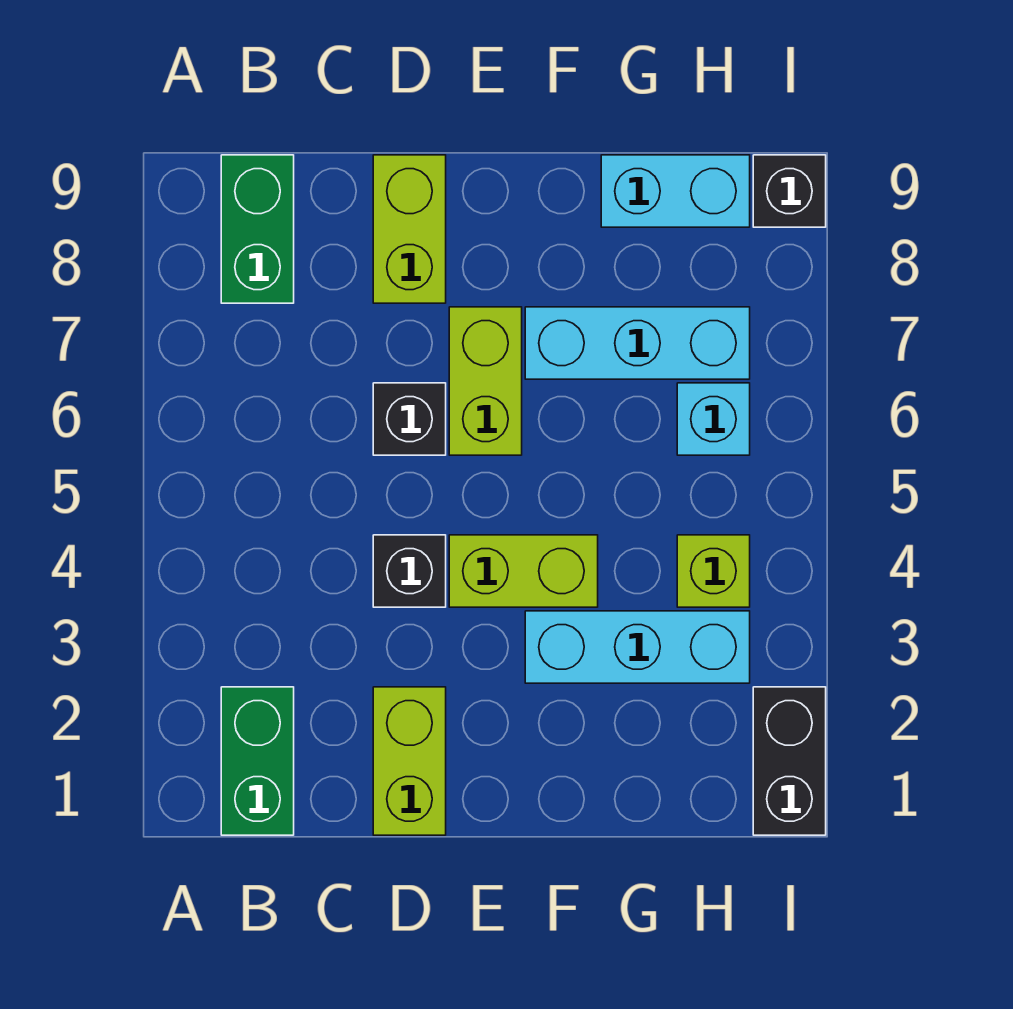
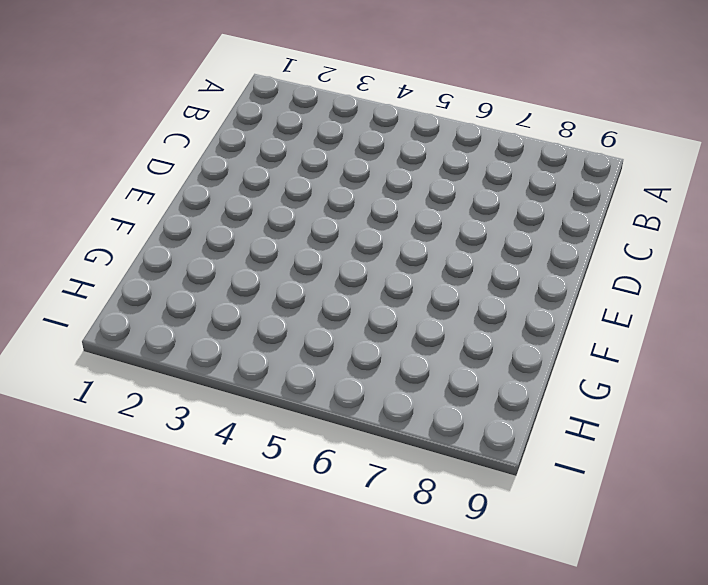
none -> green 1x2 brick [221,687,294,835]
none -> green 1x2 brick [221,155,294,303]
none -> lime 1x2 brick [373,687,446,835]

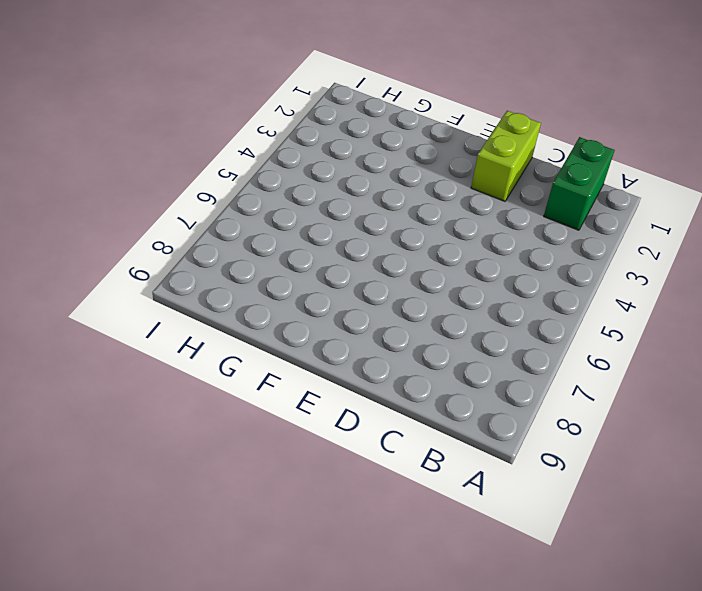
none -> green 1x2 brick [221,155,294,303]
none -> black 1x1 brick [373,535,446,607]
none -> black 1x1 brick [373,383,446,455]

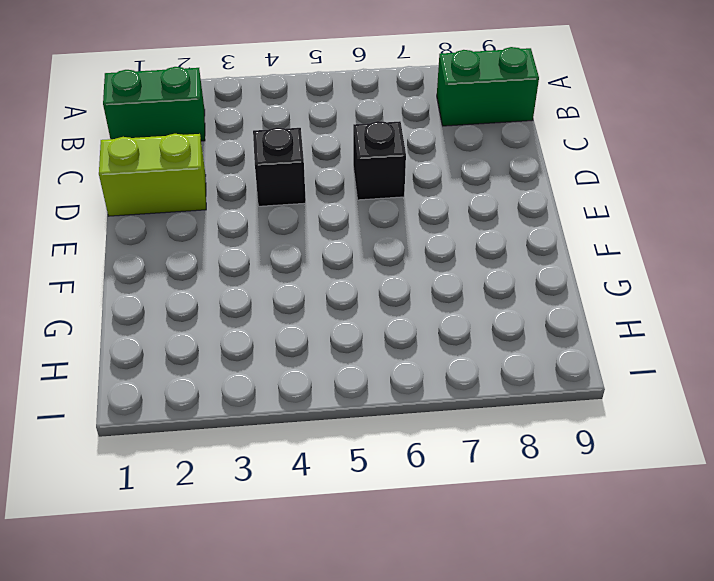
none -> lime 1x2 brick [373,155,446,303]
none -> lime 1x2 brick [449,535,598,607]
none -> lime 1x2 brick [449,307,522,455]

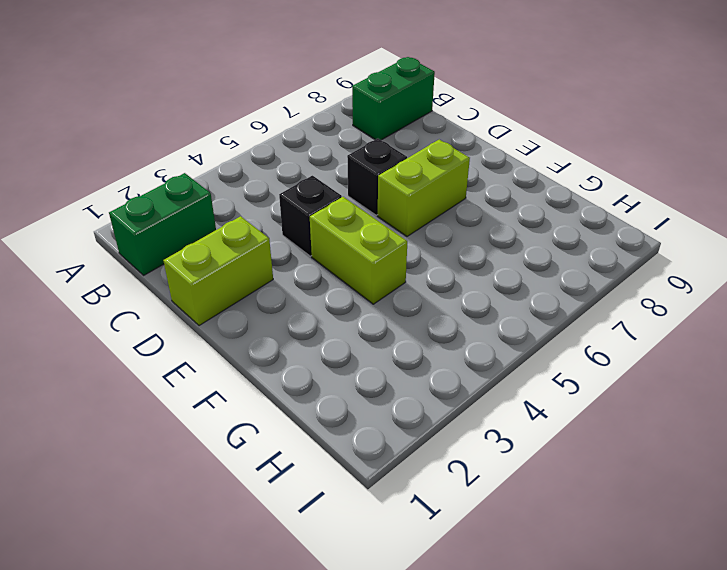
none -> lime 1x2 brick [373,155,446,303]
none -> cyan 1x3 brick [525,611,750,683]
none -> cyan 1x3 brick [525,307,750,379]

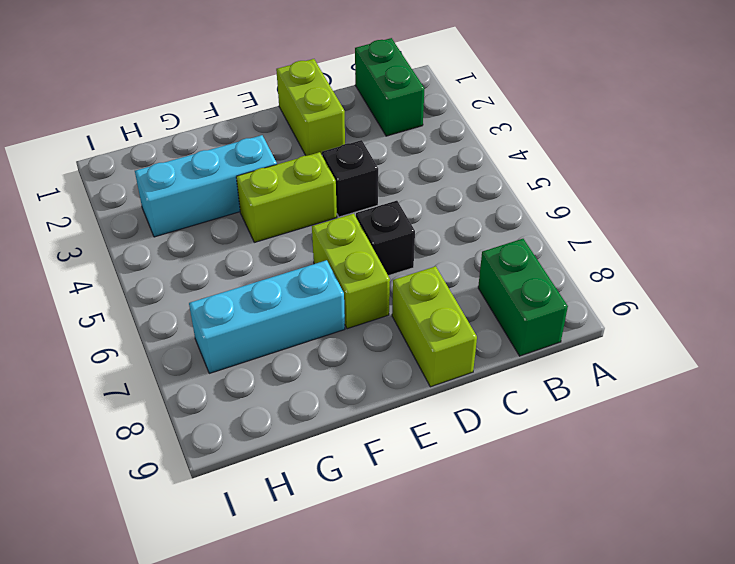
none -> cyan 1x2 brick [601,155,750,227]
none -> lime 1x1 brick [677,535,750,607]
none -> cyan 1x1 brick [677,383,750,455]

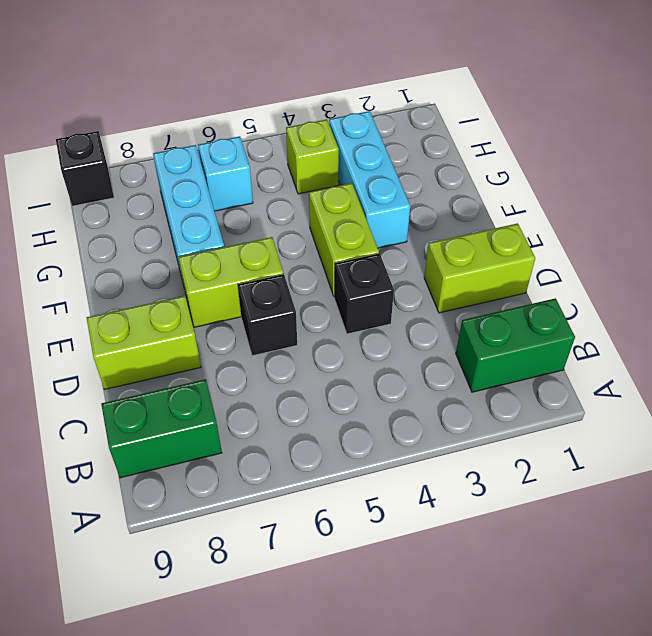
none -> cyan 1x2 brick [601,155,750,227]
none -> black 1x2 brick [753,687,826,835]

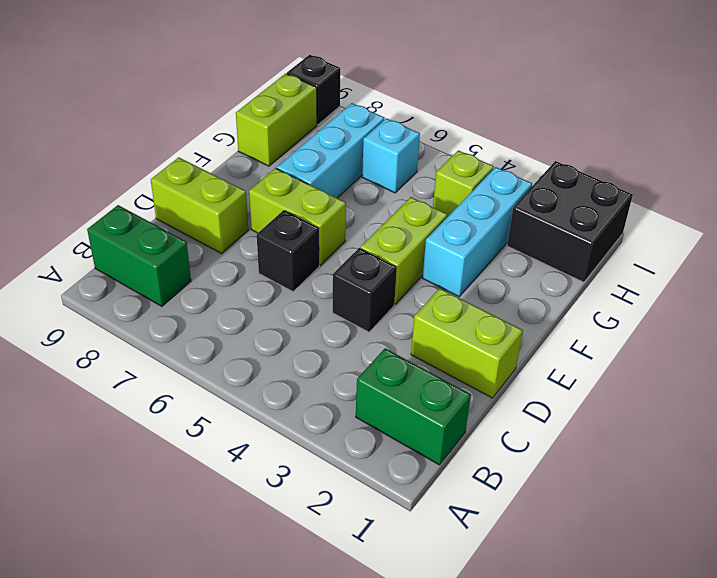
lime 1x2 brick [236,74,317,166] -> cyan 1x2 brick [601,155,750,227]
black 2x2 brick [507,161,633,282] -> black 1x2 brick [753,687,826,835]

